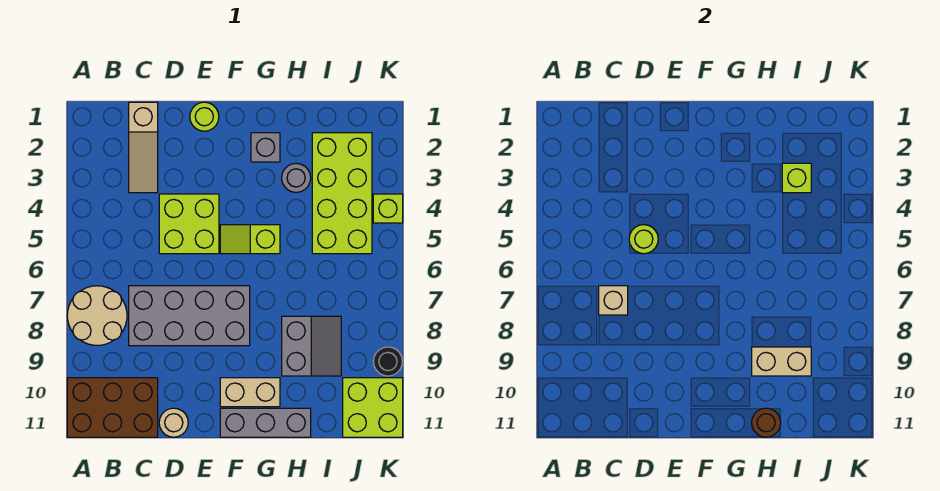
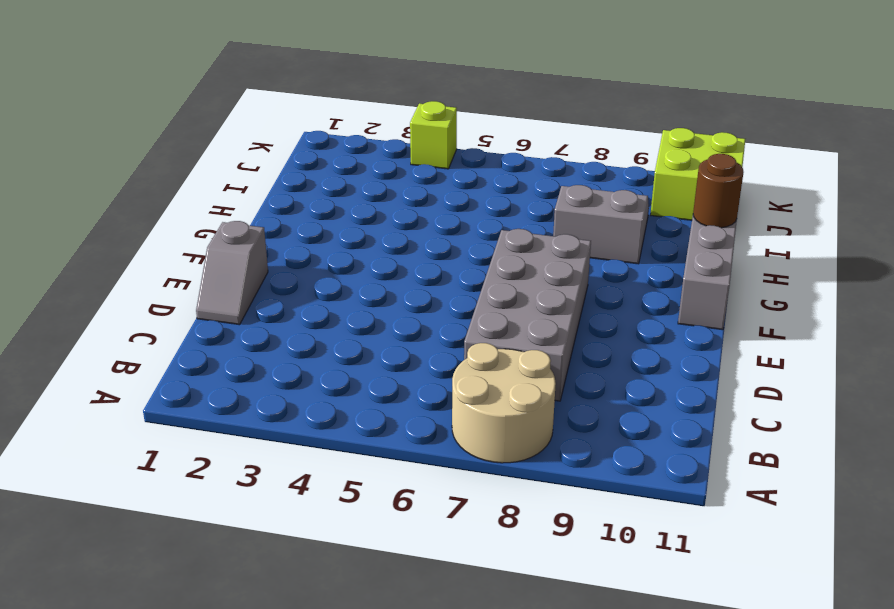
grey 1x2 slope [196,221,268,325] -> lime 1x1 round brick [190,102,219,131]
none -> brown 2x3 brick [67,378,158,437]
none -> tan 1x3 slope [129,102,158,193]
none -> lime 2x2 brick [159,194,219,254]

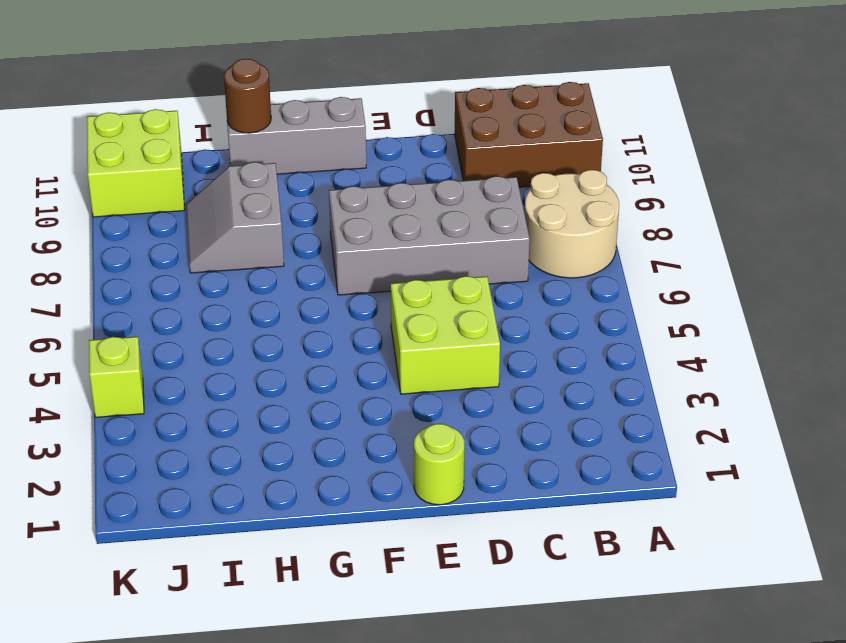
none -> tan 1x3 slope [129,102,158,193]
none -> tan 1x1 round brick [159,408,188,437]
none -> lime 1x2 slope [220,225,280,254]

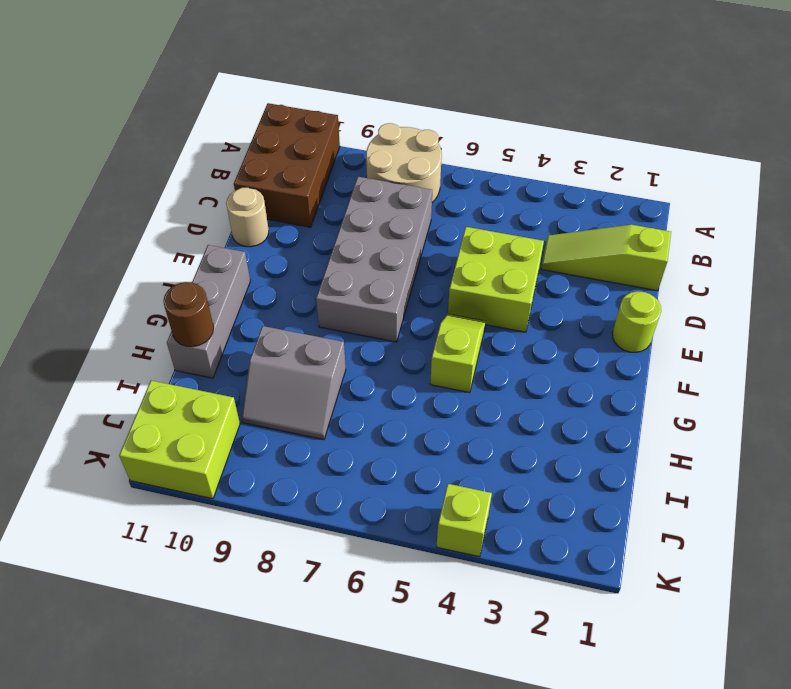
lime 1x3 slope [541,225,671,291] -> tan 1x3 slope [129,102,158,193]
none -> tan 1x2 brick [220,378,280,407]
none -> grey 1x1 brick [251,133,280,162]
none -> grey 1x1 round brick [282,163,311,192]

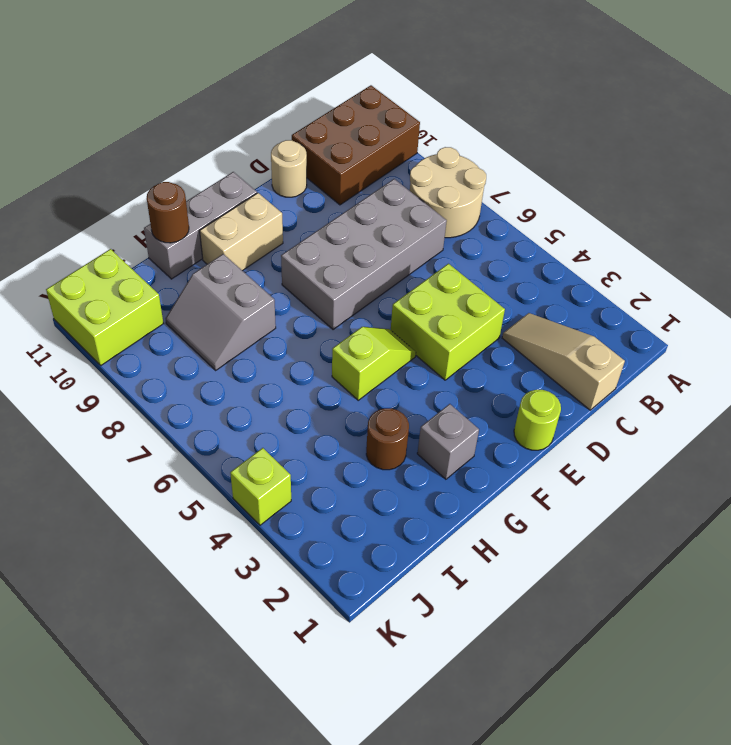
brown 1x1 round brick [366,408,409,470] -> grey 1x1 round brick [282,163,311,192]
none -> lime 2x4 brick [312,133,372,254]
none -> black 1x1 round brick [373,347,402,376]
none -> tan 1x1 brick [599,286,628,315]

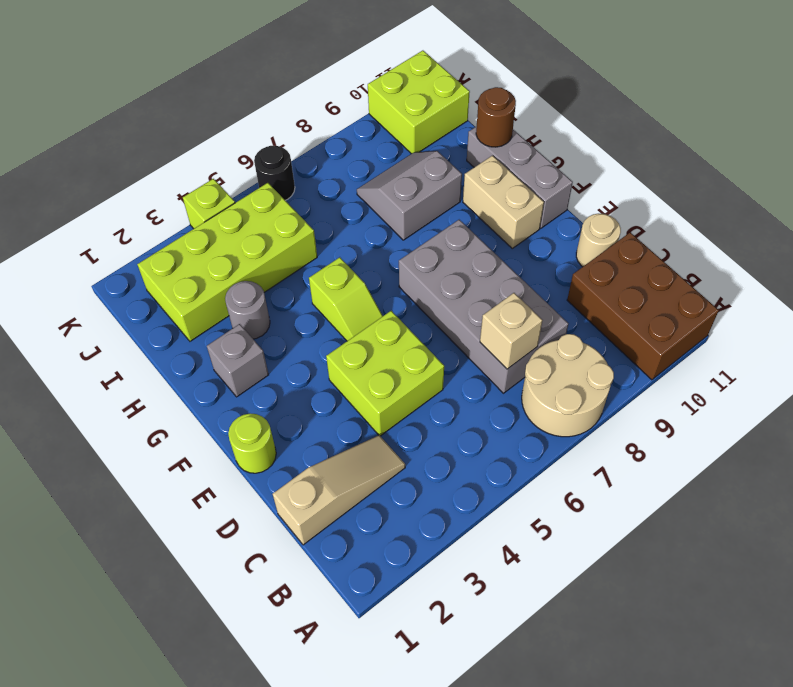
black 1x1 round brick [254,146,295,200] -> black 1x1 round brick moved to [373,347,402,376]
none -> lime 1x1 round brick [629,225,658,254]
none -> tan 1x2 brick [752,347,811,376]
none -> lime 1x1 brick [782,163,811,193]

